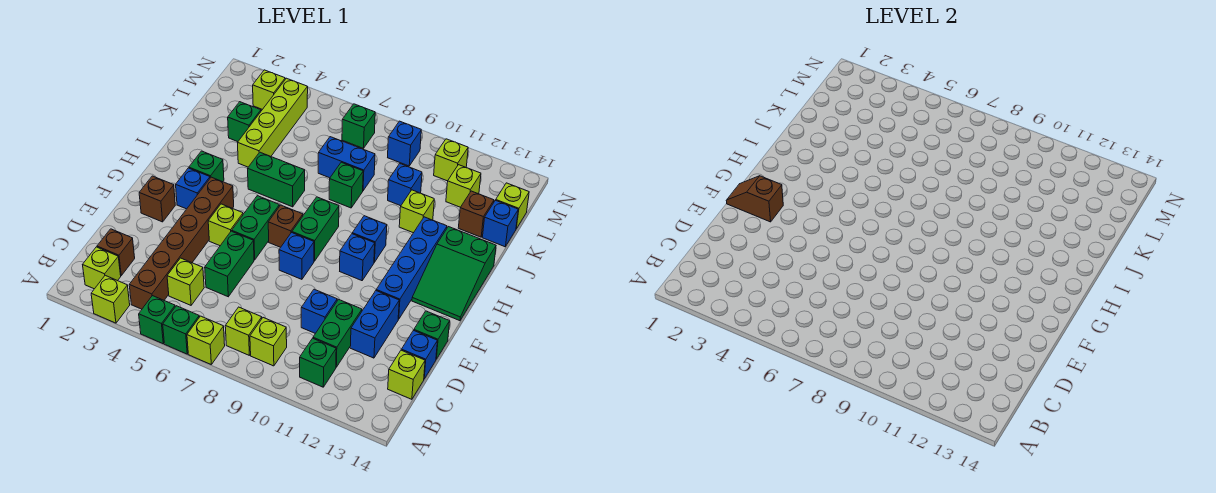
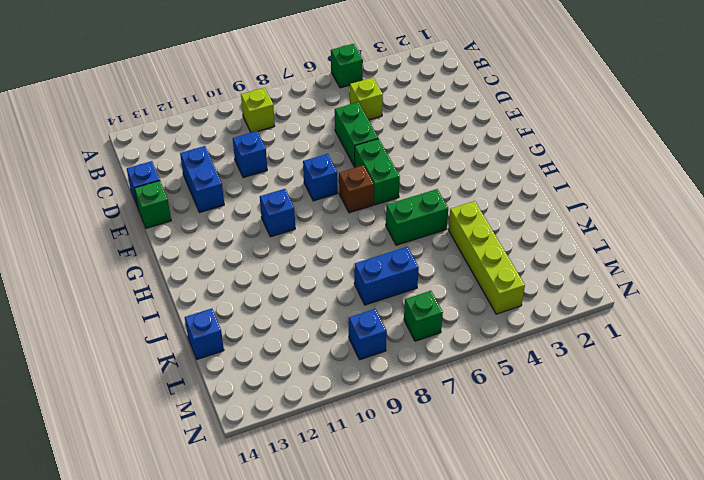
none -> lime 1x1 brick [91,275,130,323]
none -> green 1x1 brick [163,306,199,354]
none -> lime 1x1 brick [187,316,225,364]
none -> lime 1x1 brick [83,247,121,289]

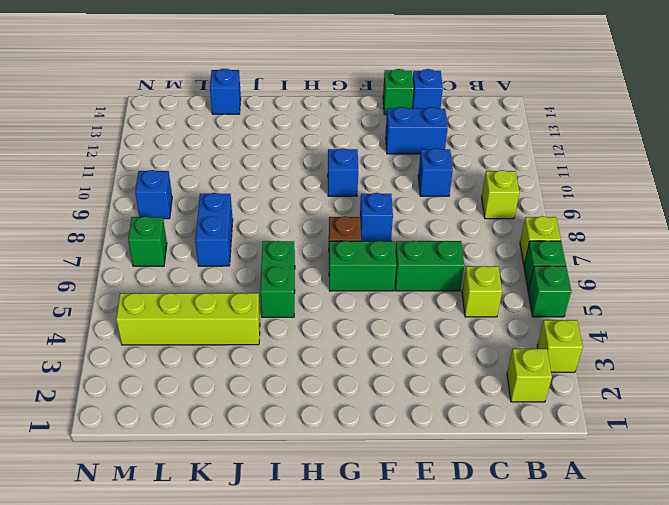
none -> brown 1x6 brick [129,177,234,309]
none -> lime 1x1 brick [225,307,262,355]
none -> green 1x1 brick [300,338,336,387]
none -> brown 1x1 brick [97,229,135,276]

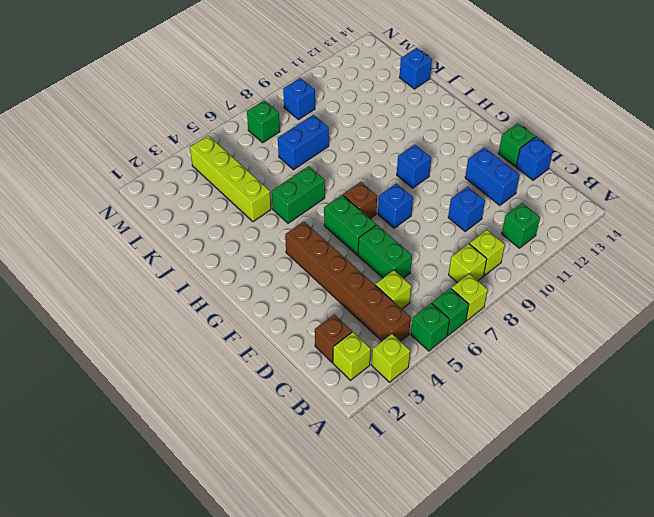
none -> green 1x2 brick [313,299,362,367]
none -> lime 1x1 brick [388,350,425,399]
none -> brown 1x1 brick [139,176,175,222]
none -> lime 1x1 brick [208,204,243,246]

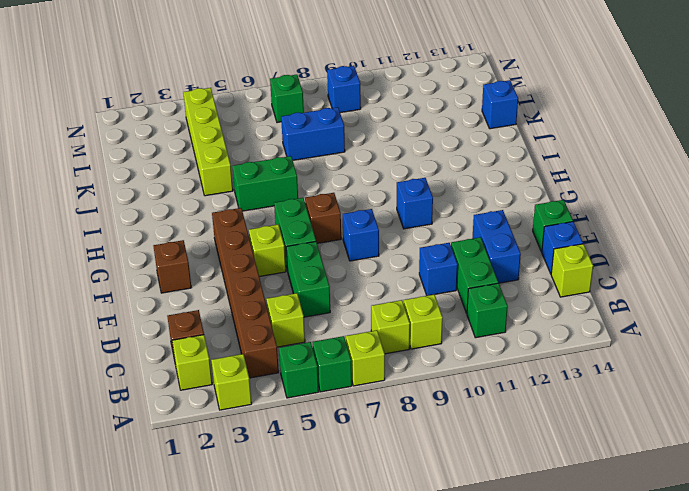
none -> blue 1x4 brick [376,217,447,319]
none -> blue 1x1 brick [176,168,210,209]
none -> green 1x2 brick [292,197,339,261]
none -> green 2x3 slope [412,227,496,321]

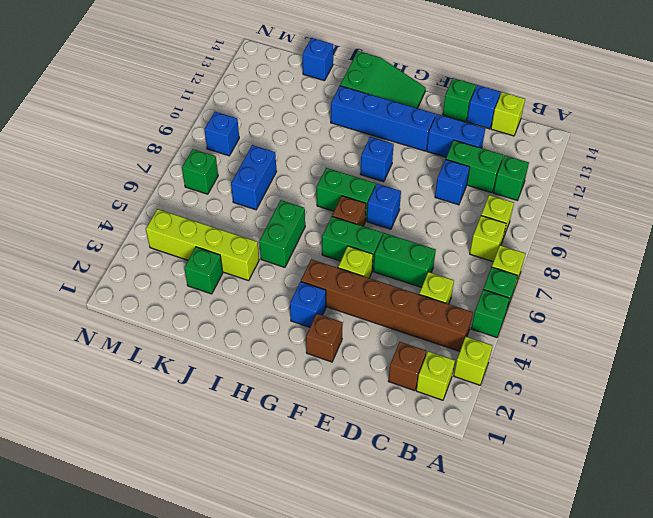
none -> green 1x1 brick [189,151,224,182]
none -> blue 1x1 brick [352,216,387,262]
none -> green 1x1 brick [329,162,363,208]
none -> lime 1x1 brick [399,190,434,233]

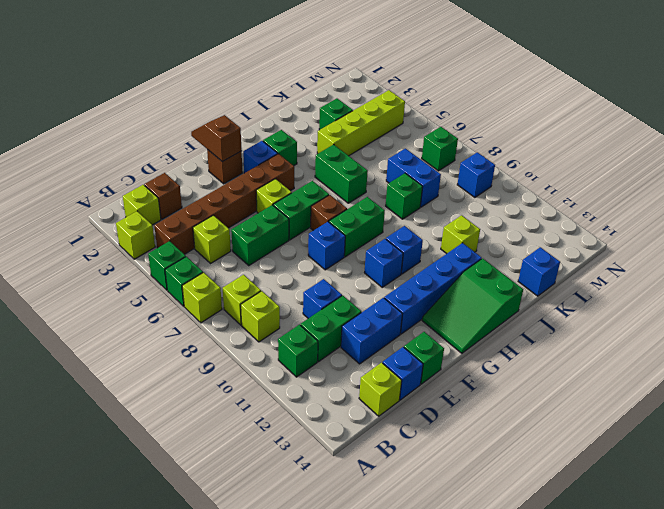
none -> blue 1x1 brick [388,164,422,206]
none -> brown 1x1 brick [458,191,494,237]
none -> lime 1x1 brick [446,165,481,207]
none -> lime 1x1 brick [496,183,529,229]

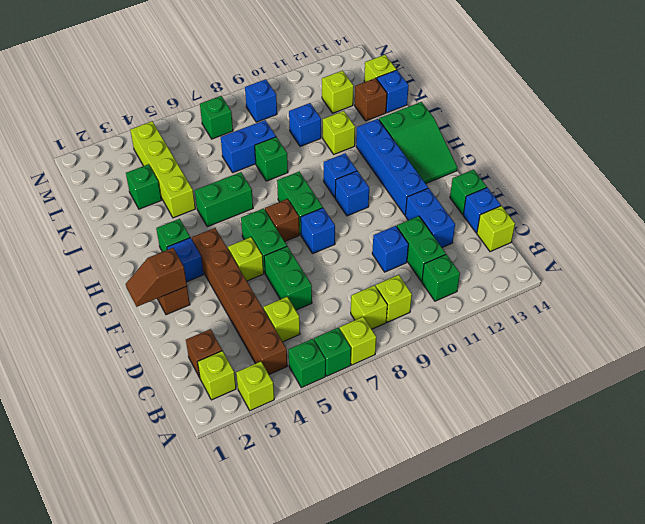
none -> lime 1x1 brick [253,70,285,109]
none -> lime 1x1 brick [434,139,468,181]

